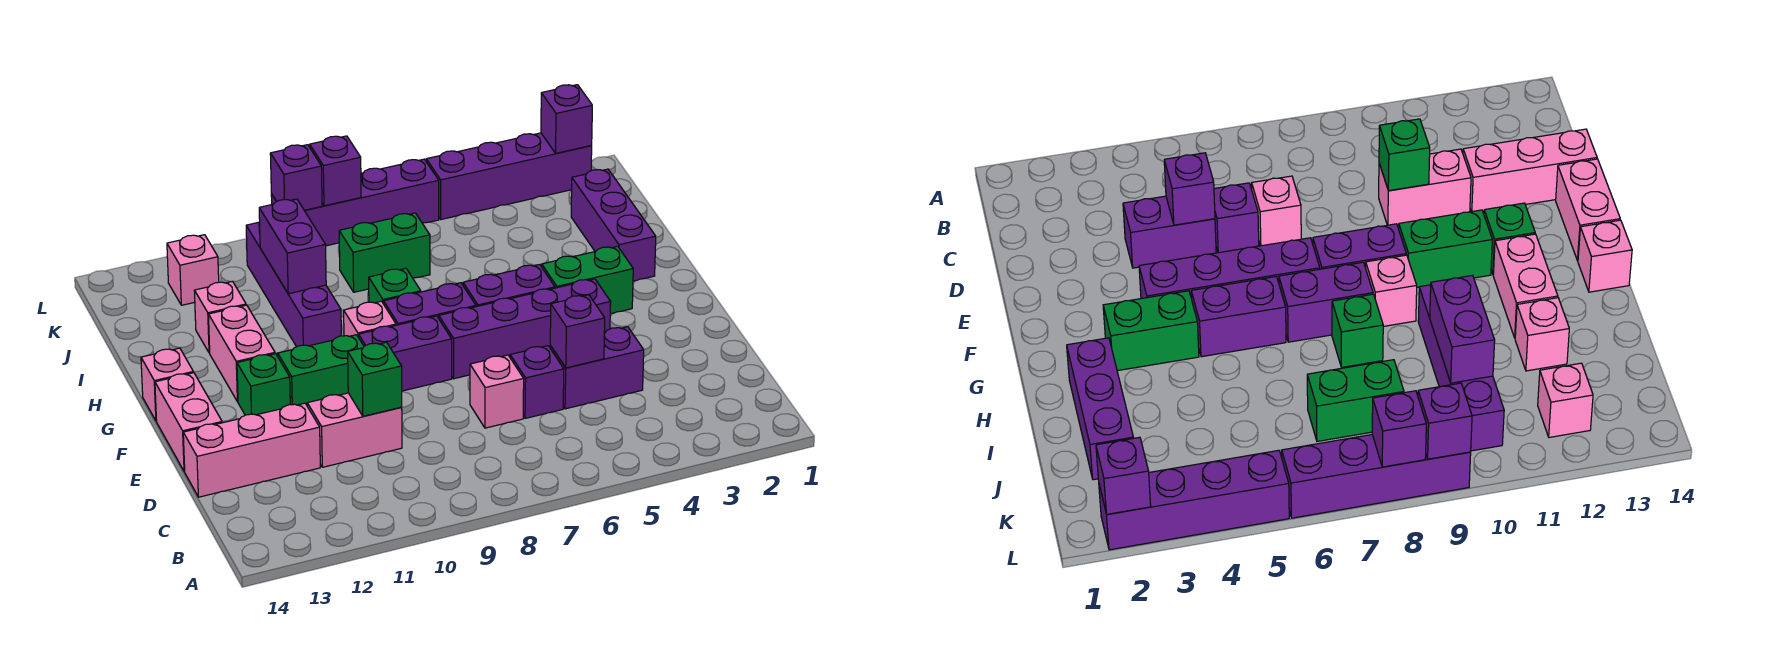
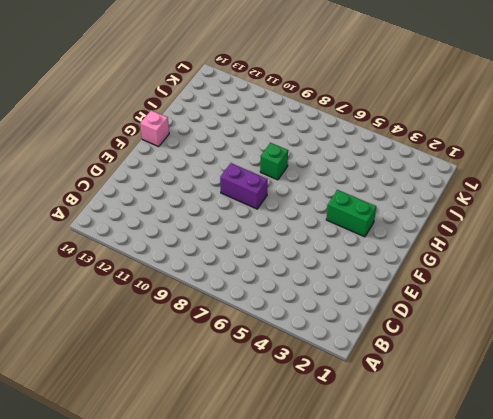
none -> purple 1x2 brick [550,327,644,409]
none -> purple 1x1 brick [510,346,564,418]
none -> pink 1x1 brick [470,355,524,428]
none -> pink 1x2 brick [307,393,402,467]

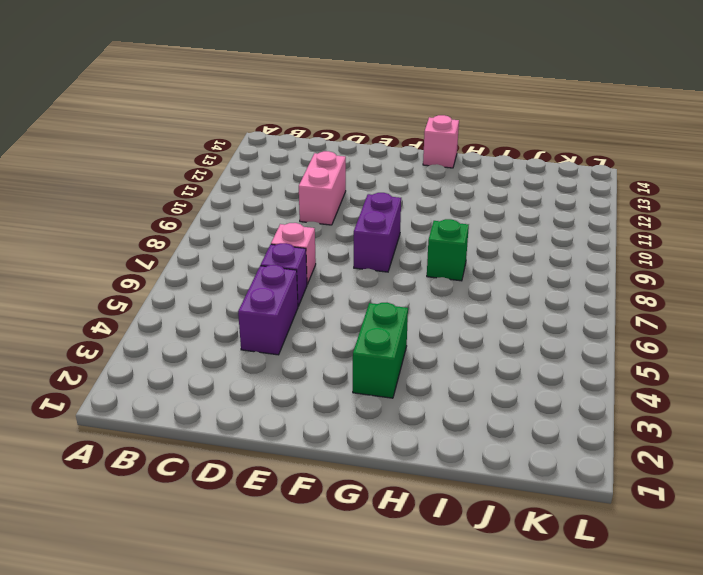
none -> pink 1x3 brick [183,403,320,497]
none -> pink 1x2 brick [155,373,222,472]
none -> purple 1x4 brick [439,279,611,379]
none -> green 1x2 brick [278,335,364,405]

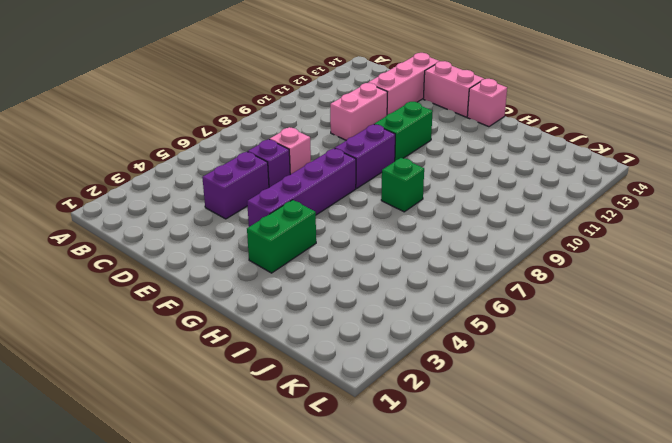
none -> green 1x1 brick [237,354,290,415]
none -> purple 1x2 brick [463,265,555,307]
none -> purple 1x2 brick [384,283,476,325]
none -> pink 1x1 brick [344,301,396,337]

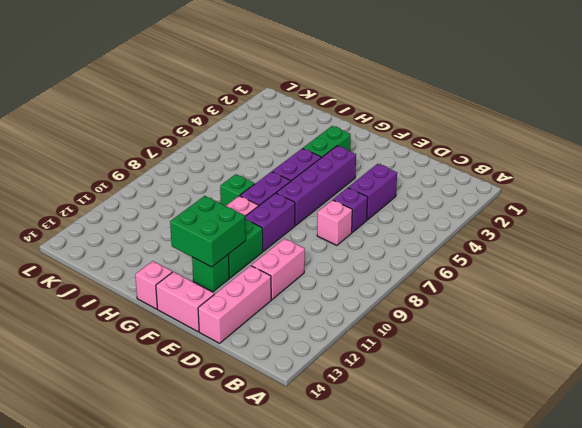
green 2x2 brick [170,196,246,267] -> none
none -> pink 1x2 brick [208,305,275,402]
none -> purple 1x3 brick [571,169,656,281]
none -> purple 1x4 brick [246,222,341,347]
none -> pink 1x1 brick [194,281,246,353]

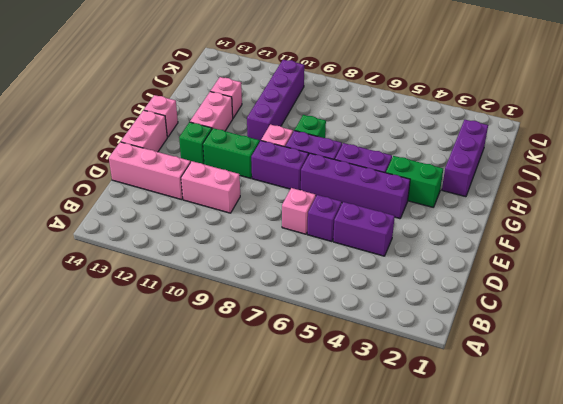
none -> green 1x2 brick [339,213,430,292]
none -> pink 1x1 brick [167,235,219,305]
none -> purple 1x4 brick [426,133,592,219]
none -> purple 1x4 brick [271,159,439,246]

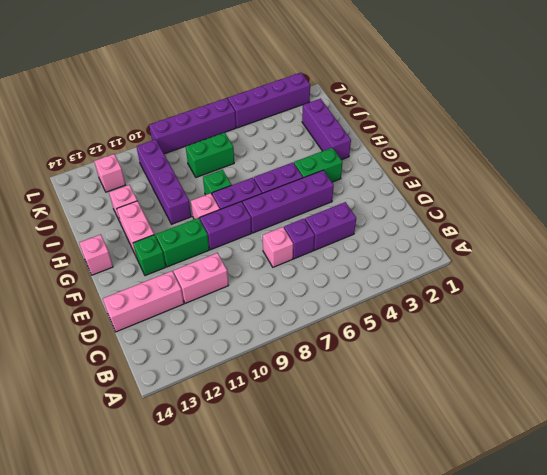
none -> pink 1x2 brick [155,373,222,472]
none -> purple 1x1 brick [550,295,605,368]
none -> green 1x1 brick [348,342,402,416]
none -> purple 1x2 brick [259,199,326,294]

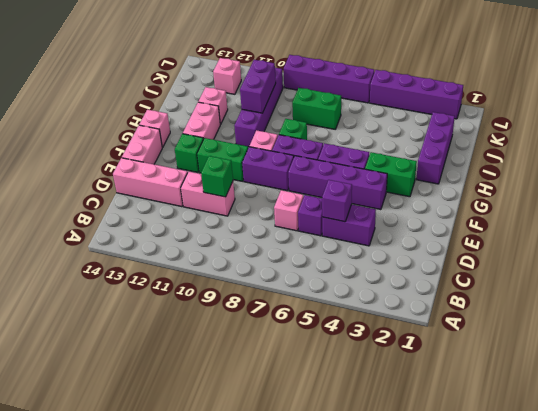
none -> purple 1x1 brick [541,85,592,153]
none -> purple 1x1 brick [310,136,361,206]
none -> purple 1x1 brick [270,145,322,210]

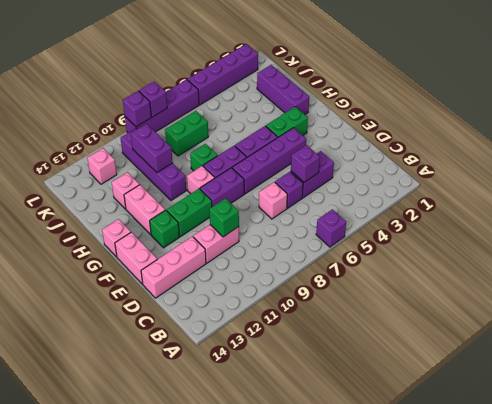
purple 1x1 brick [316,209,346,247] -> purple 1x1 brick moved to [541,85,592,153]

